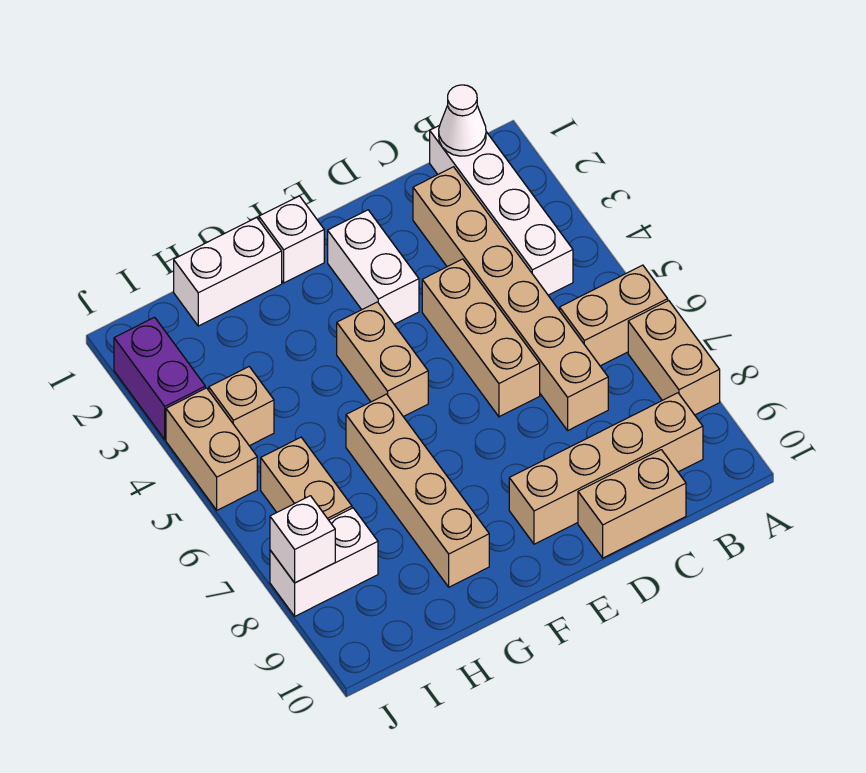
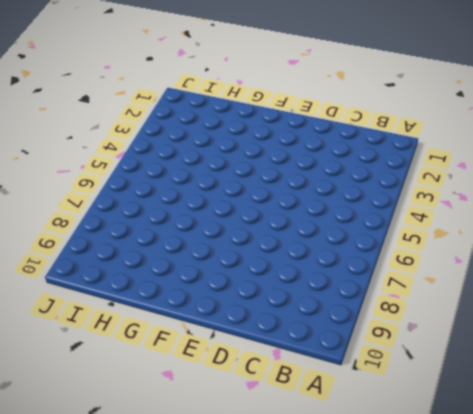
none -> tan 1x2 brick [560,265,668,366]
none -> tan 1x2 brick [628,301,720,415]
none -> white 1x4 brick [430,126,573,295]

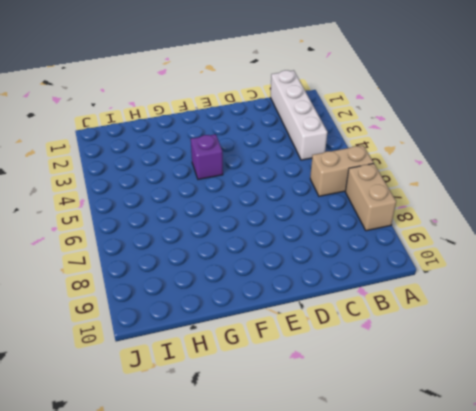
purple 1x1 brick [191,134,223,179] -> tan 1x2 brick [337,302,428,417]
none -> tan 1x4 brick [509,393,703,544]
none -> tan 1x6 brick [413,167,608,430]
none -> tan 1x2 brick [578,450,686,558]

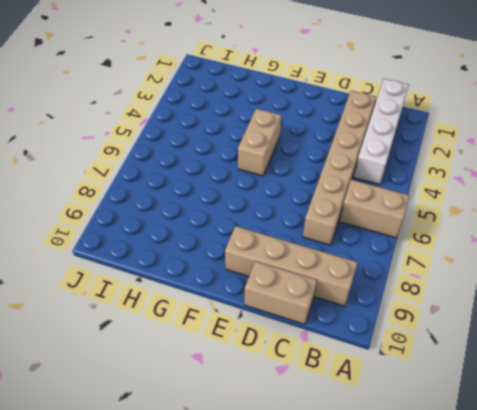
none -> tan 1x2 brick [628,301,720,415]
none -> tan 1x3 brick [422,259,540,417]
none -> white 1x2 brick [328,210,419,324]

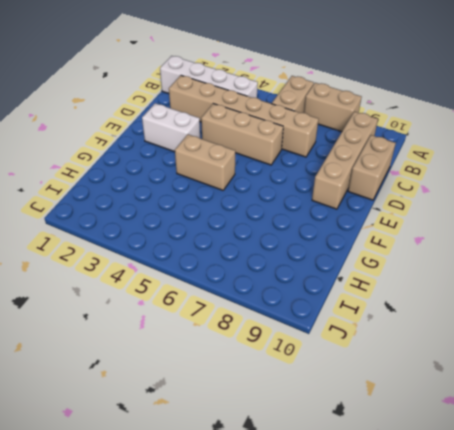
none -> white 1x1 brick [259,196,324,283]
none -> white 1x2 brick [174,218,282,326]
none -> tan 1x4 brick [346,394,489,587]

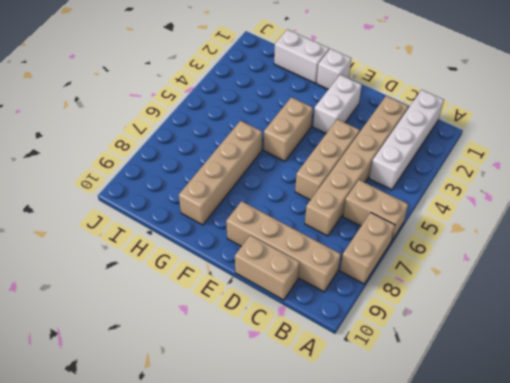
none -> tan 1x1 brick [209,367,274,446]
none -> tan 1x2 brick [261,437,352,520]
none -> white 1x2 brick [270,508,378,616]

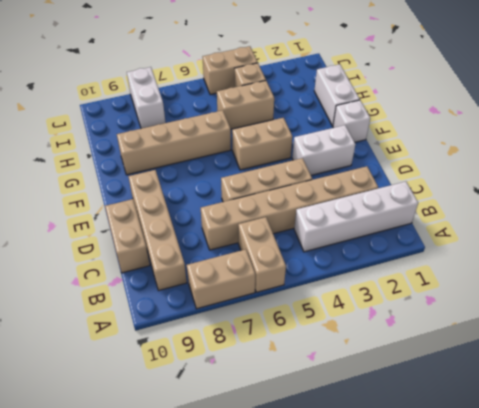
tan 1x2 brick [217,81,274,129] -> tan 1x2 brick moved to [261,437,352,520]
none -> purple 1x2 brick [114,317,205,440]
none -> white 1x1 cone [439,85,486,156]
none -> white 1x1 brick [270,496,335,583]

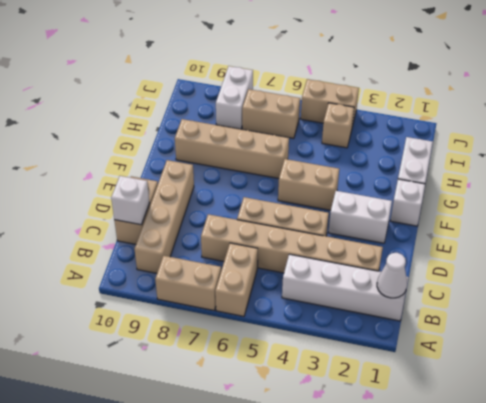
white 1x1 brick [111,176,149,225] -> white 1x1 brick moved to [270,496,335,583]
none -> purple 1x2 brick [114,317,205,440]

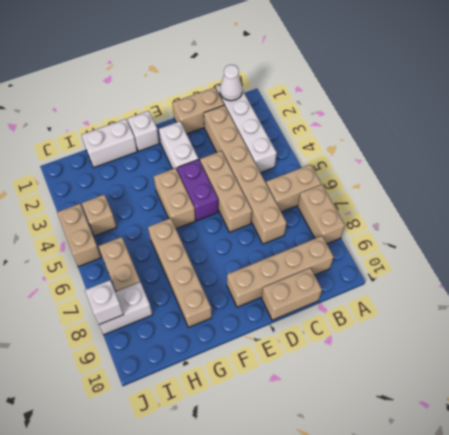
tan 1x2 brick [172,87,224,134] -> none
purple 1x2 brick [177,159,218,221] -> purple 1x2 brick moved to [114,317,205,440]

